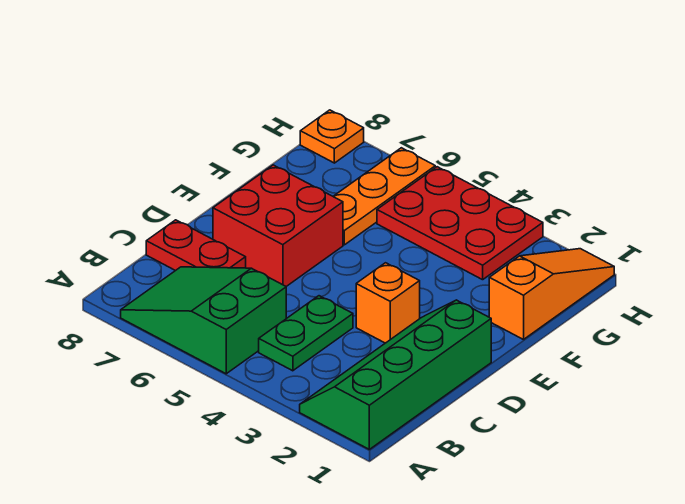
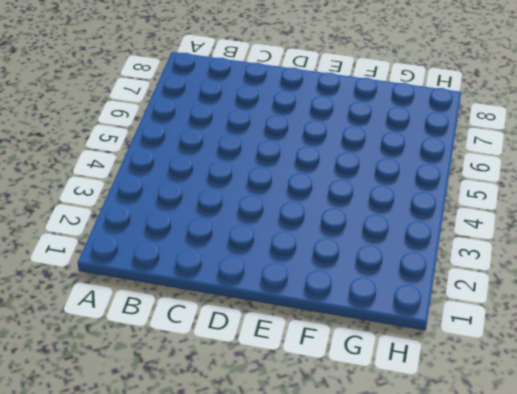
none -> green 2x4 slope [300,300,491,449]
none -> green 2x3 slope [121,267,286,374]

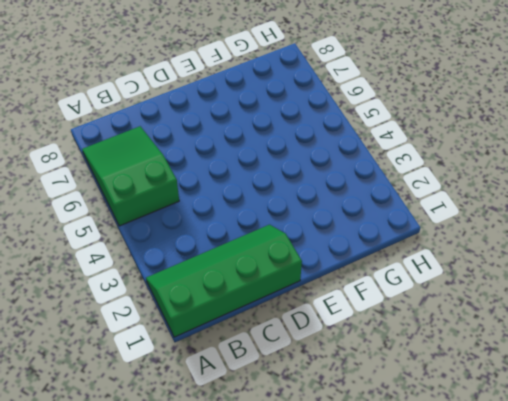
none -> green 1x2 plate [259,296,353,371]
none -> red 1x2 plate [146,220,246,271]

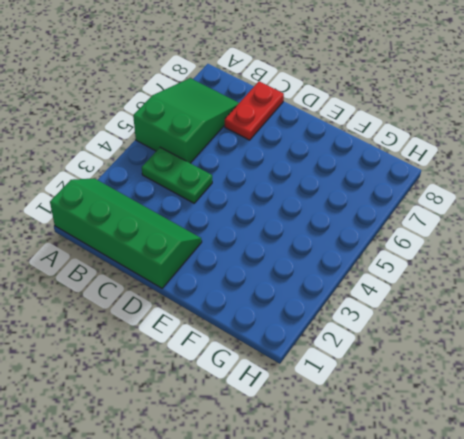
none -> orange 1x1 brick [356,263,420,343]
none -> red 2x2 brick [213,165,343,286]

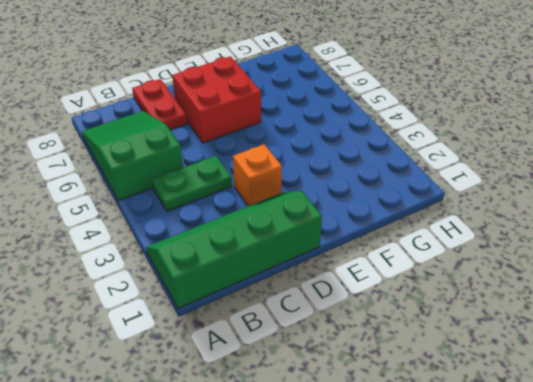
none -> orange 1x3 slope [489,249,614,340]
none -> orange 1x3 plate [333,148,435,245]

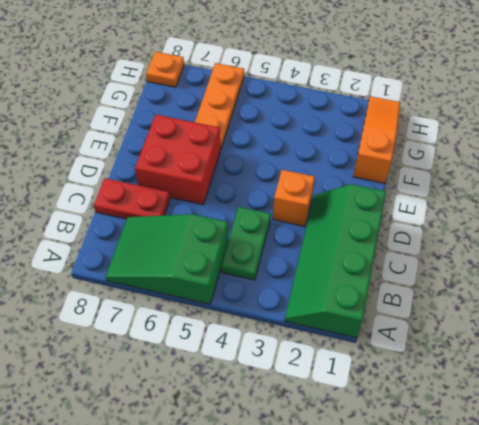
none -> red 2x3 plate [377,167,543,280]

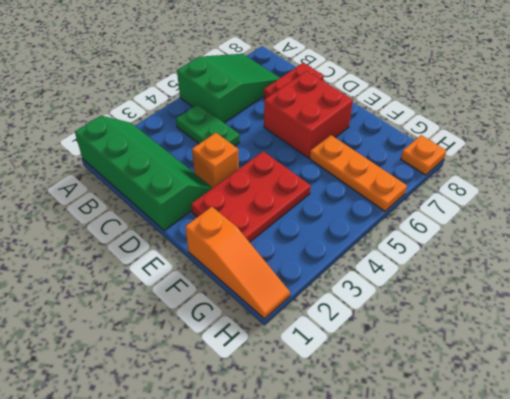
red 2x3 plate [191,151,311,242] -> red 2x3 plate moved to [377,167,543,280]

